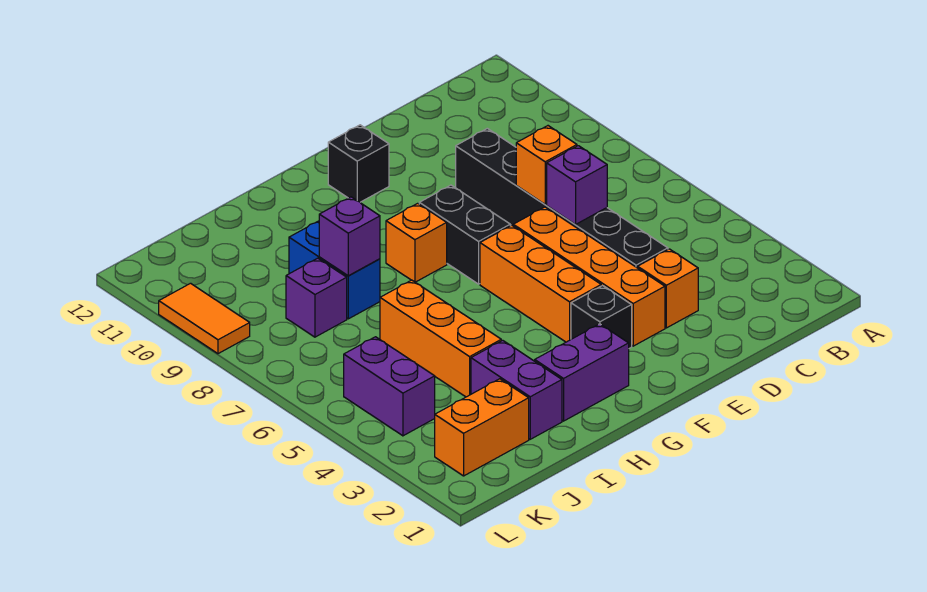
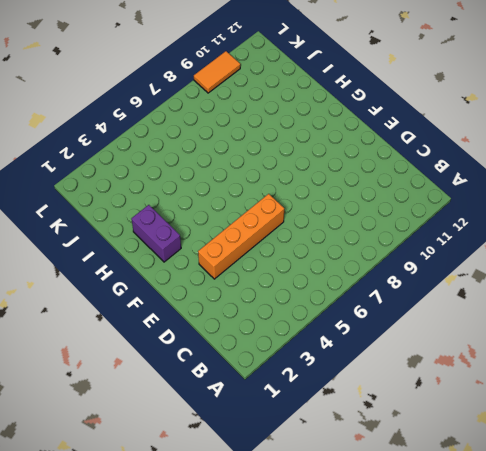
none -> orange 1x1 brick [638,249,698,328]
none -> black 1x6 brick [456,128,668,268]
none -> black 1x1 brick [571,286,632,348]

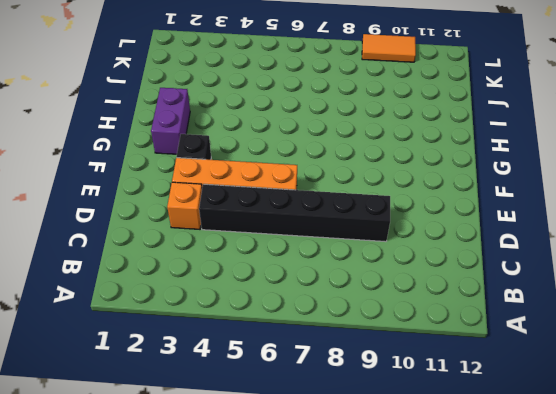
none -> orange 1x3 brick [480,225,601,342]
none -> black 1x2 brick [419,185,510,284]
none -> black 1x1 brick [328,125,389,202]

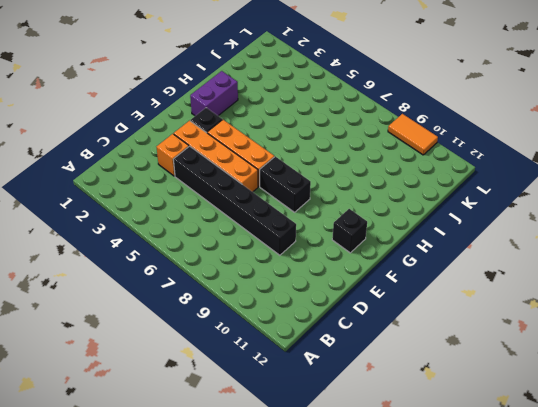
none -> orange 1x1 brick [386,203,447,282]
none -> purple 1x2 brick [471,340,562,439]
none -> orange 1x3 brick [380,280,501,397]

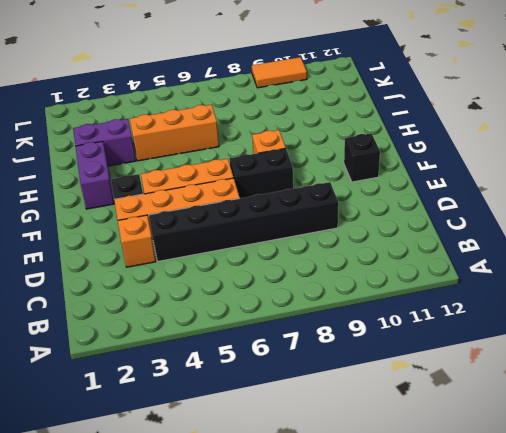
none -> blue 1x2 brick [289,221,380,319]
none -> orange 1x2 brick [435,379,529,476]
none -> purple 1x1 brick [286,258,347,337]

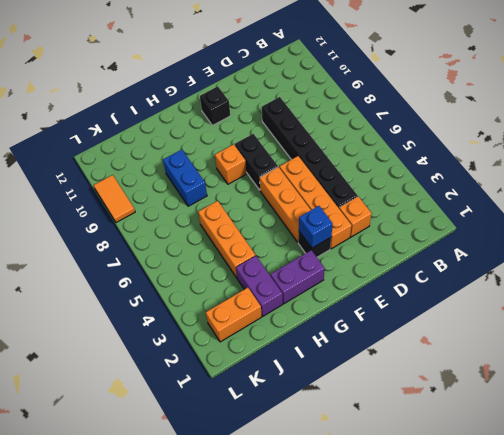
blue 1x1 brick [299,206,333,248] -> none
none -> purple 1x1 brick [286,258,347,337]
none -> purple 1x2 brick [344,337,435,436]
none -> purple 1x1 brick [547,146,607,224]

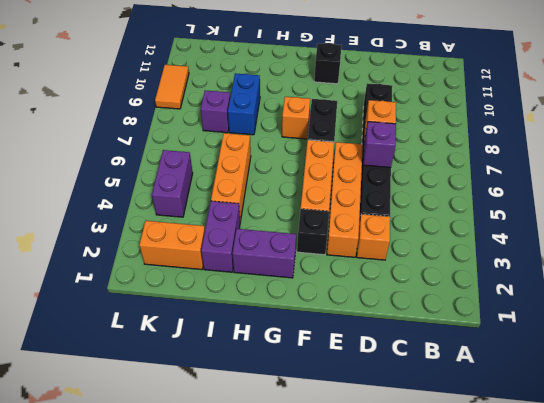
none -> purple 1x1 brick [319,197,380,276]

